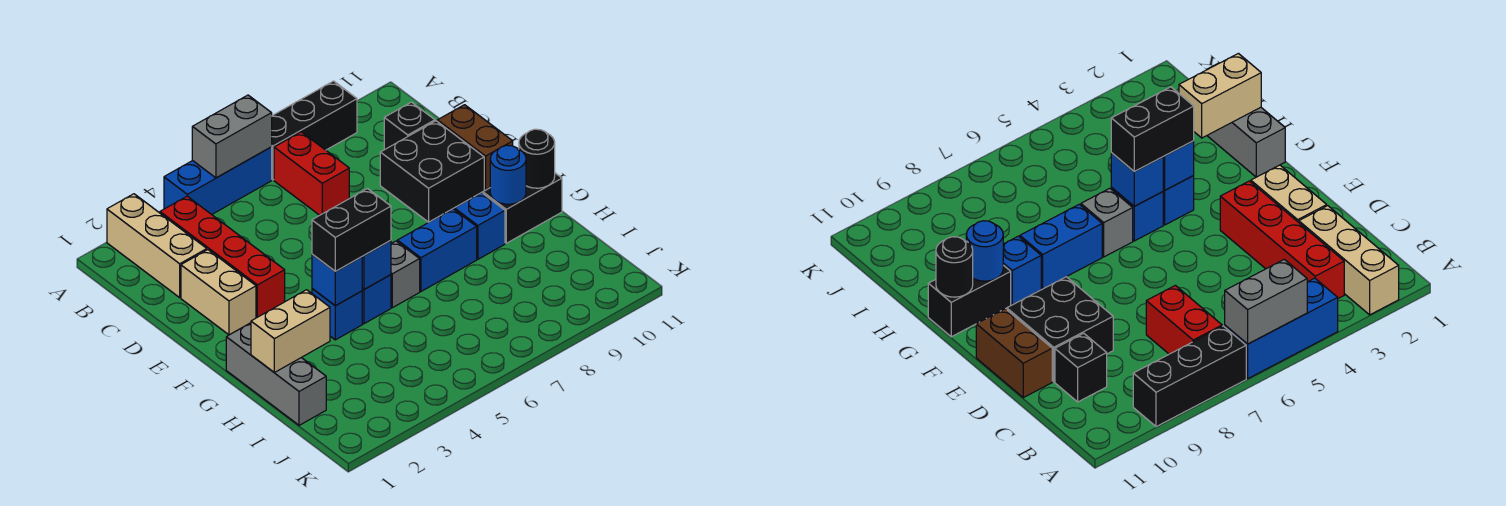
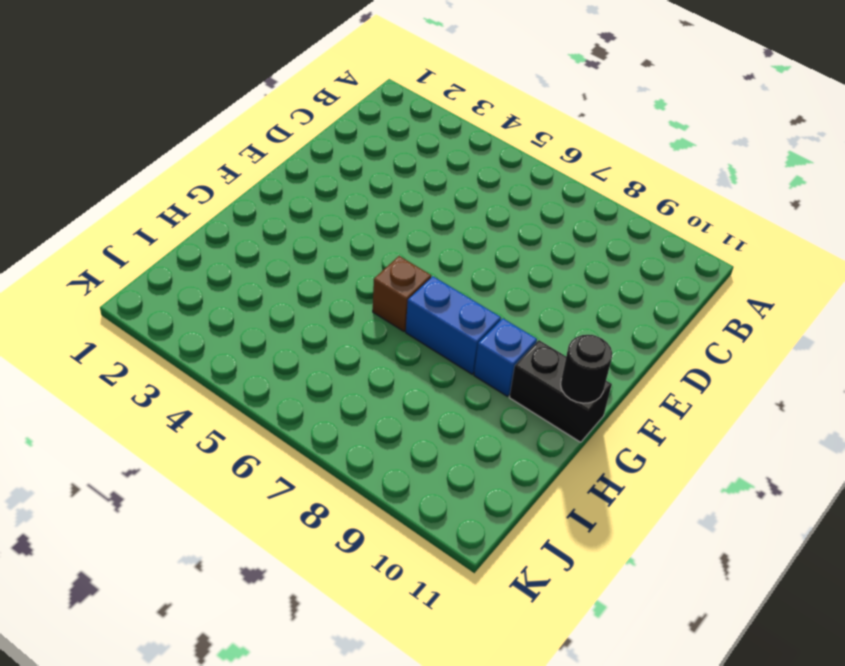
brown 1x1 brick [373,256,431,331] -> grey 1x1 brick [391,241,420,308]
none -> tan 1x3 brick [107,194,207,297]
none -> blue 1x3 brick [164,147,272,214]
none -> black 1x3 brick [272,81,357,180]

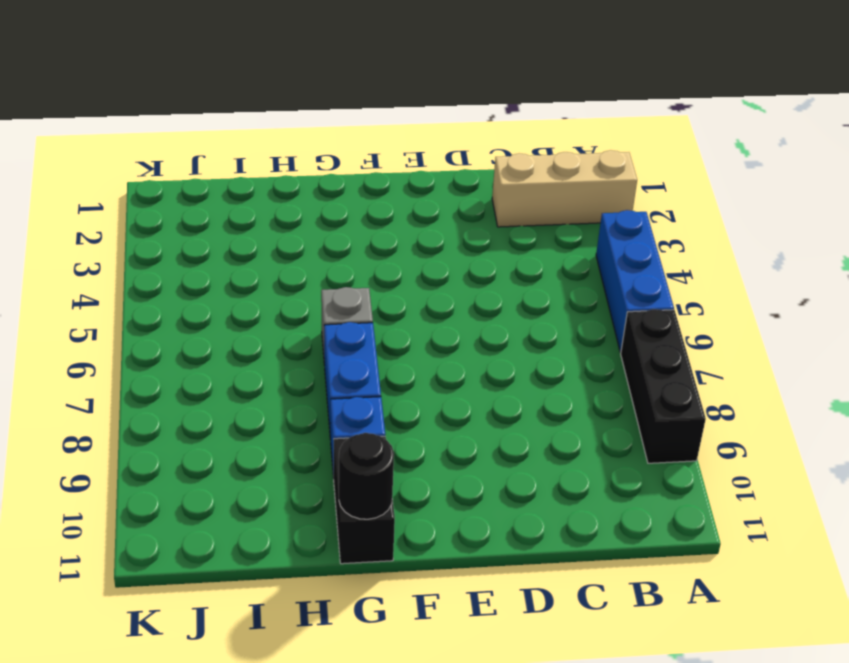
none -> red 1x4 brick [160,196,285,318]
none -> red 1x2 brick [274,132,349,215]
none -> black 1x1 brick [384,102,435,150]

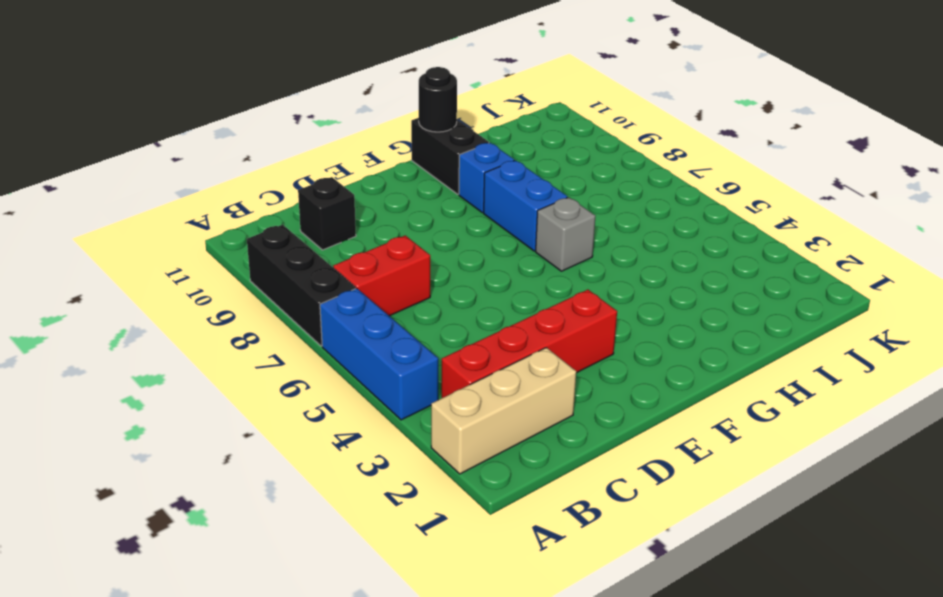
none -> tan 1x2 brick [181,250,256,335]
none -> black 2x2 brick [380,121,484,222]
none -> brown 1x2 brick [437,105,513,190]

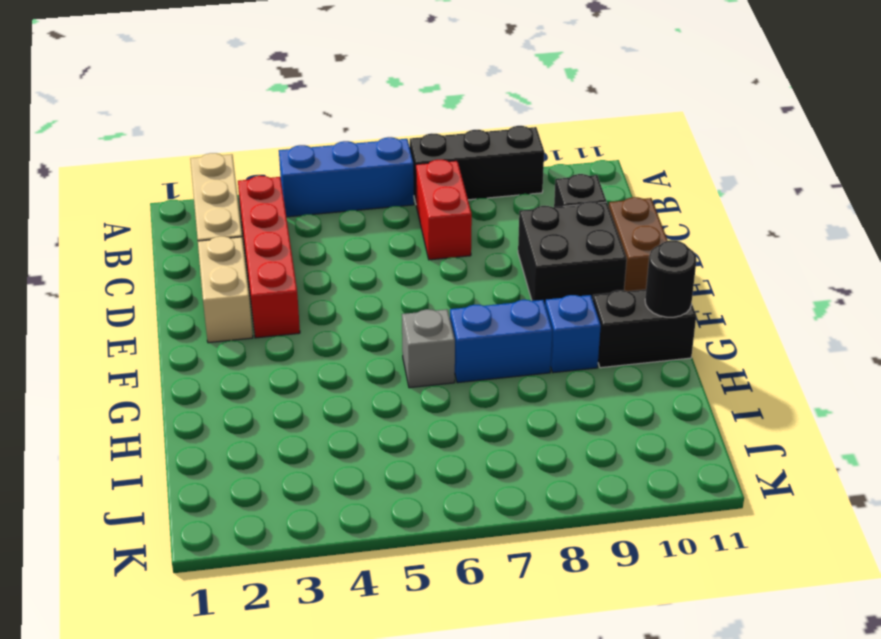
none -> grey 1x3 brick [226,323,326,425]
none -> blue 1x1 brick [312,289,362,340]
none -> blue 1x1 brick [362,275,391,324]

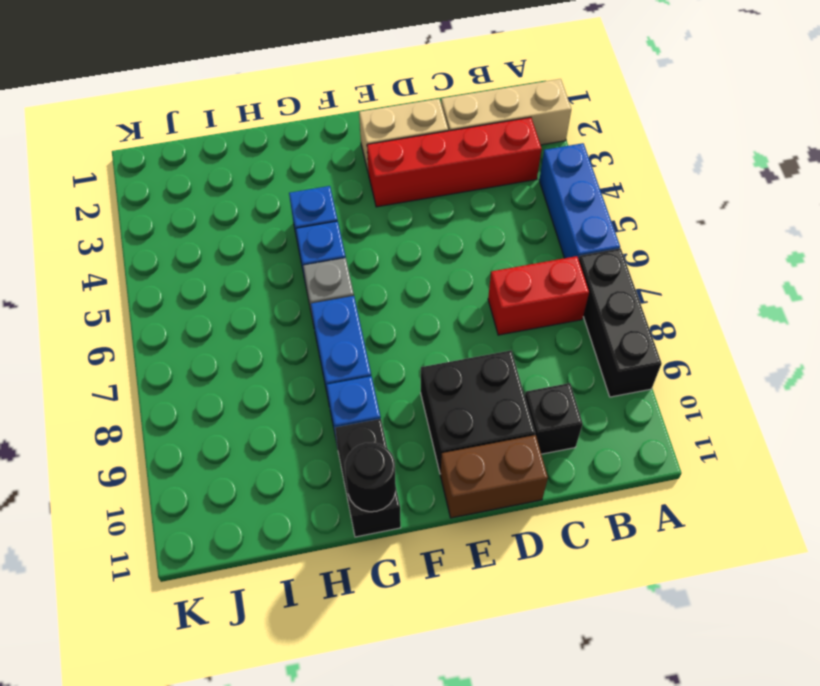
none -> grey 1x3 brick [226,323,326,425]
none -> grey 1x2 brick [192,95,272,178]
none -> blue 1x1 brick [312,254,362,305]

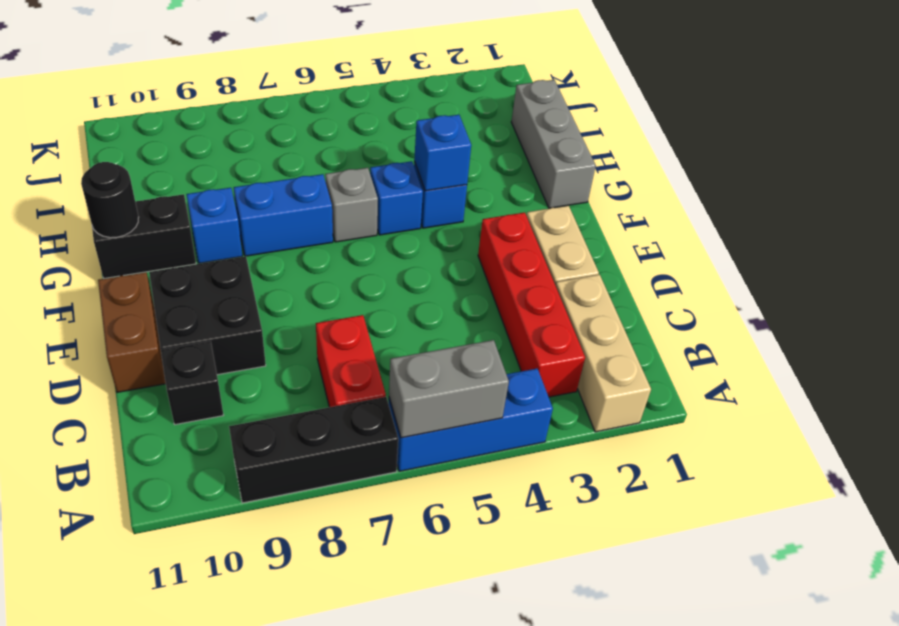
none -> blue 1x1 brick [362,241,391,290]
none -> blue 1x1 round brick [490,145,526,204]
none -> tan 1x2 brick [251,290,330,372]

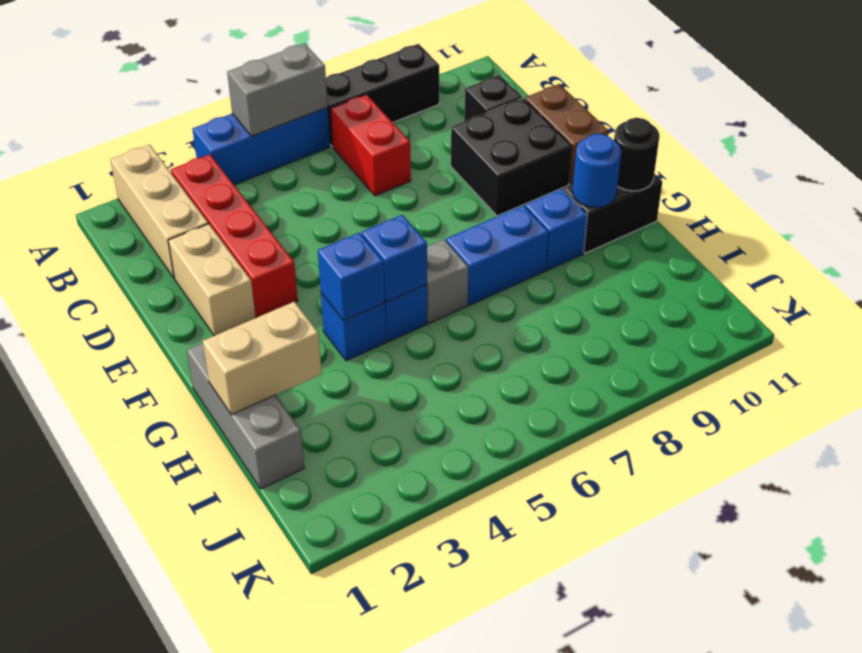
none -> black 1x2 brick [312,189,391,271]

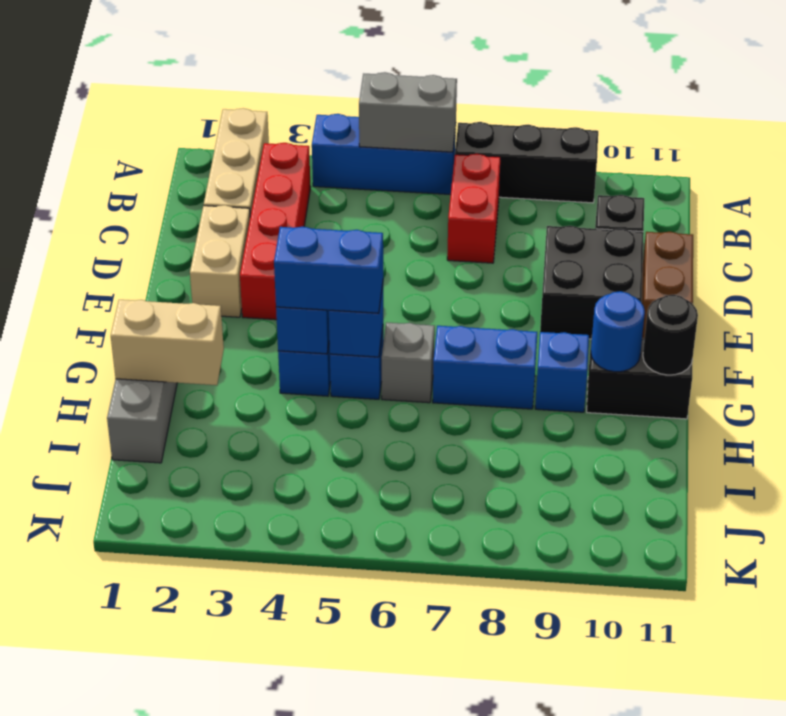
blue 1x2 brick [274,227,383,313] -> black 1x2 brick [312,189,391,271]

